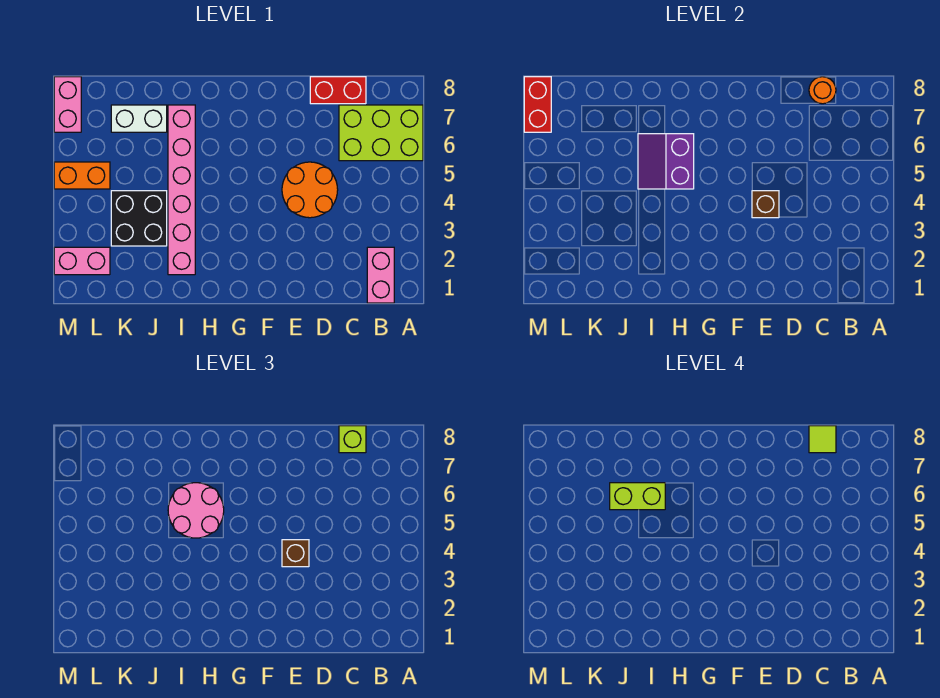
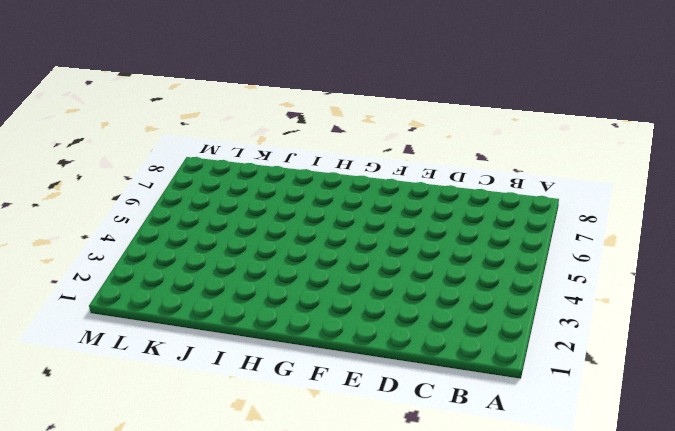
none -> lime 2x3 brick [339,105,423,161]
none -> pink 1x2 brick [367,247,394,303]
none -> red 1x2 brick [310,77,366,104]

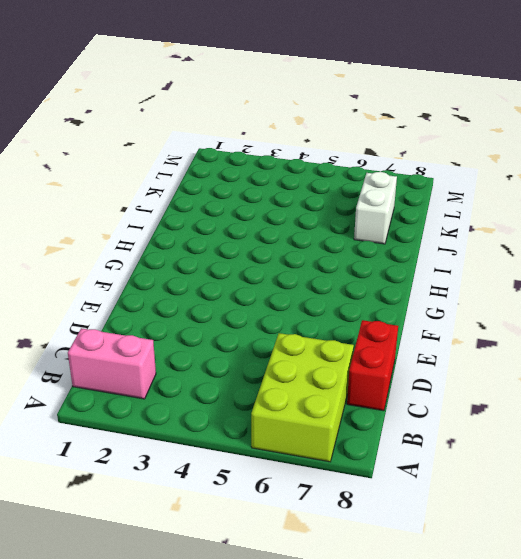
none -> orange 2x2 round brick [282,162,338,218]
none -> pink 1x6 brick [168,105,195,275]
none -> black 2x2 brick [111,191,167,246]

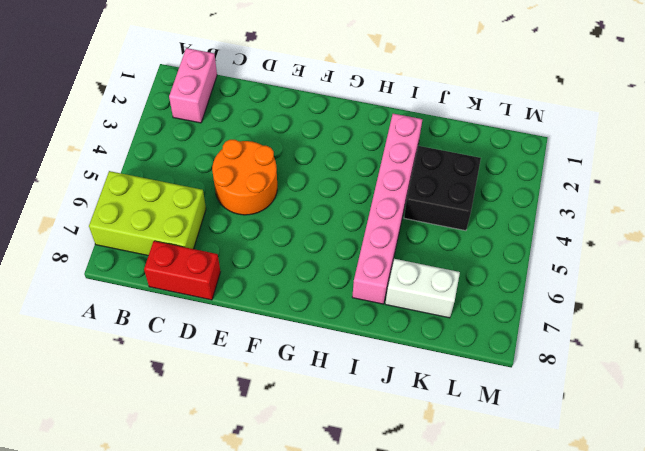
none -> pink 1x2 brick [54,247,110,275]
none -> orange 1x2 brick [54,162,110,189]
none -> pink 1x2 brick [54,77,81,132]

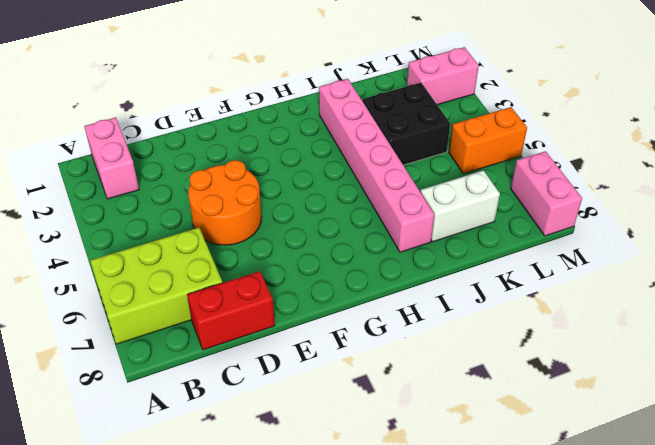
none -> orange 1x1 round brick [809,77,836,104]
none -> brown 1x1 brick [752,191,779,218]
none -> purple 2x2 slope [638,134,694,189]

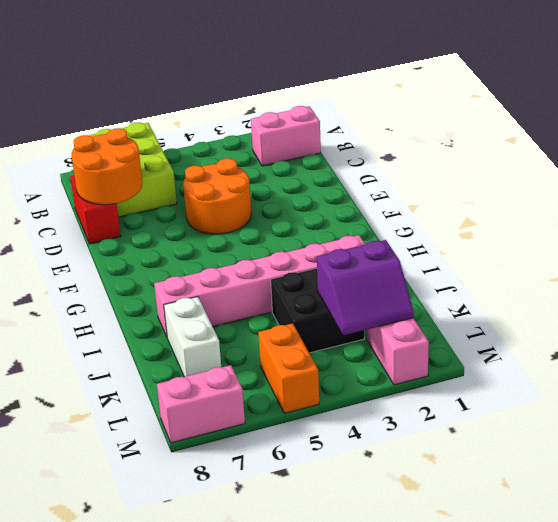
orange 2x2 round brick [72,128,142,205] -> orange 1x1 round brick [809,77,836,104]
purple 2x2 slope [317,240,414,335] -> purple 2x2 slope moved to [638,134,694,189]
none -> brown 1x1 brick [752,191,779,218]
none -> red 1x2 brick [524,77,551,132]
none -> lime 1x1 brick [339,426,366,453]

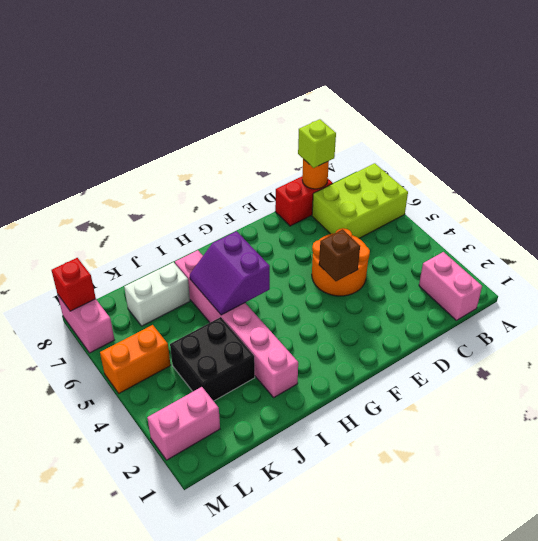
red 1x1 brick [52,258,96,311] -> red 1x2 brick [524,77,551,132]
none -> brown 1x1 brick [282,540,309,567]
none -> pink 2x2 round brick [168,483,224,538]
none -> lime 1x1 tile [809,426,836,453]

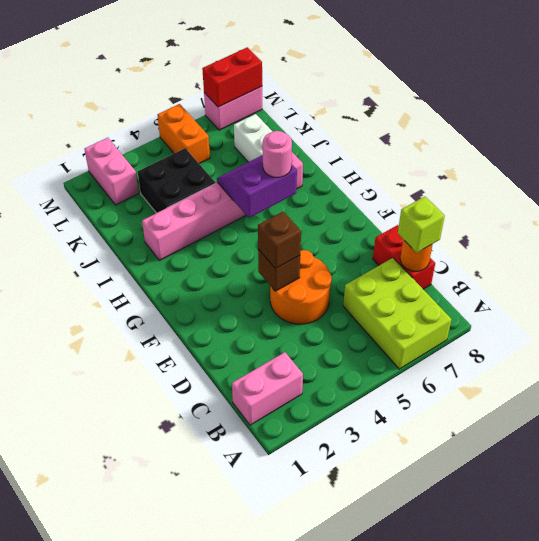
pink 1x1 round brick [263,131,292,177] -> pink 2x2 round brick [168,483,224,538]
none -> lime 1x1 tile [809,426,836,453]
none -> lime 1x2 brick [610,483,665,510]

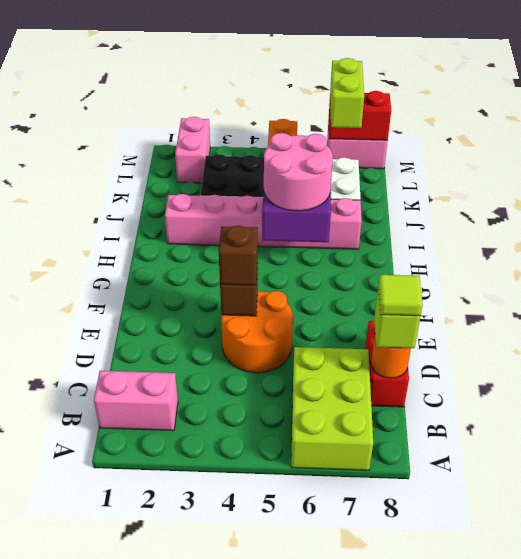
lime 1x2 brick [330,58,364,128] -> lime 1x2 brick moved to [610,483,665,510]

